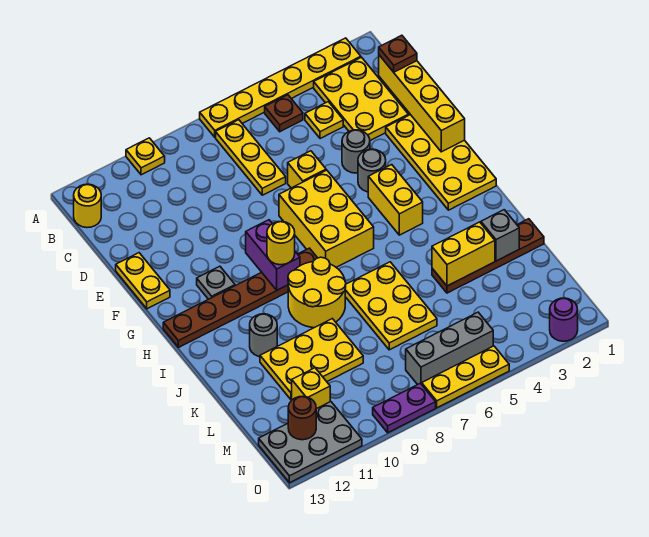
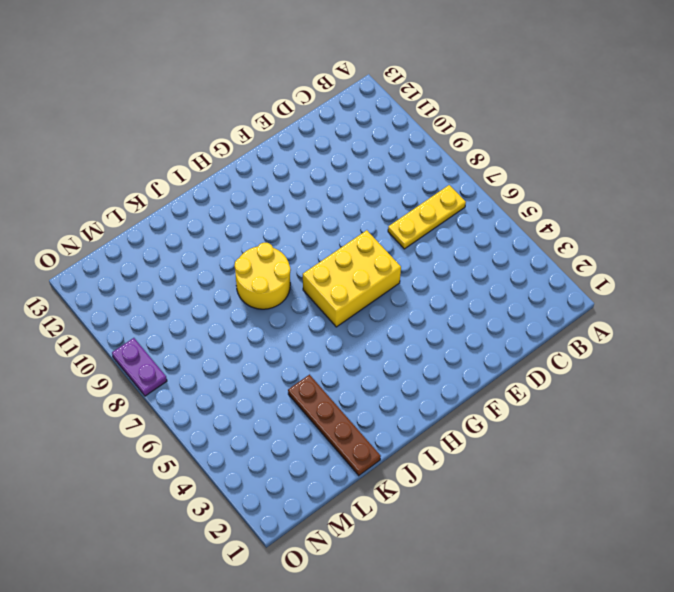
none -> yellow 1x6 plate [200,38,361,137]
none -> yellow 1x1 plate [126,138,165,175]
none -> yellow 2x3 plate [314,57,408,141]
none -> brown 1x1 plate [265,95,303,132]

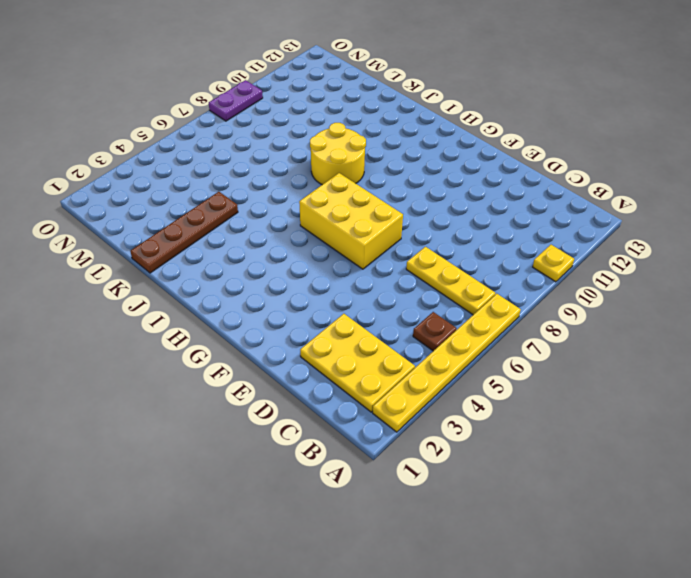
none -> yellow 1x1 round brick [74,184,101,228]
none -> yellow 1x1 plate [305,102,343,139]
none -> yellow 2x4 plate [386,115,496,210]
none -> grey 1x1 round brick [342,130,370,173]

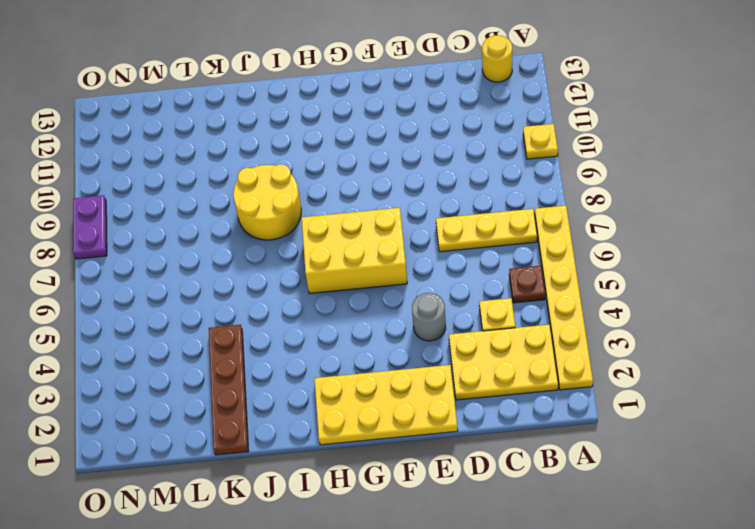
none -> yellow 1x1 brick [288,151,326,188]
none -> yellow 1x2 plate [116,253,170,309]
none -> grey 1x1 round brick [358,149,386,192]
none -> yellow 1x2 brick [368,165,423,235]

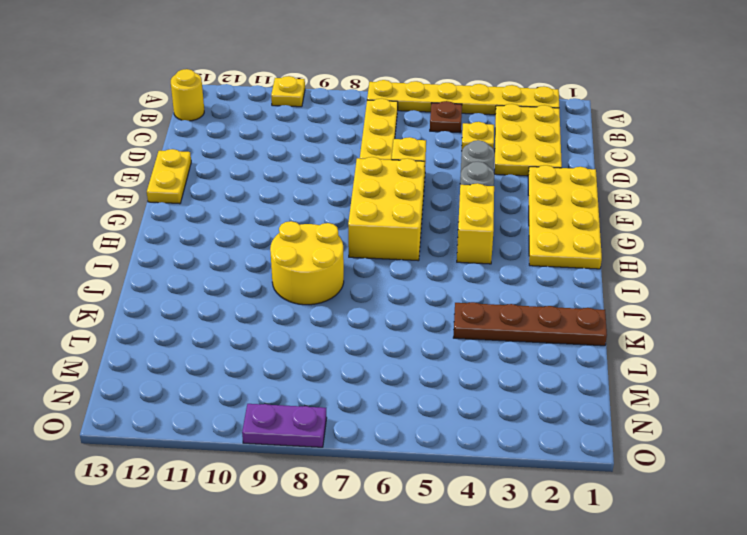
none -> grey 1x1 plate [197,266,235,299]
none -> brown 1x6 plate [163,248,317,348]
none -> yellow 2x3 plate [345,262,437,350]
none -> grey 1x1 round brick [250,314,277,357]

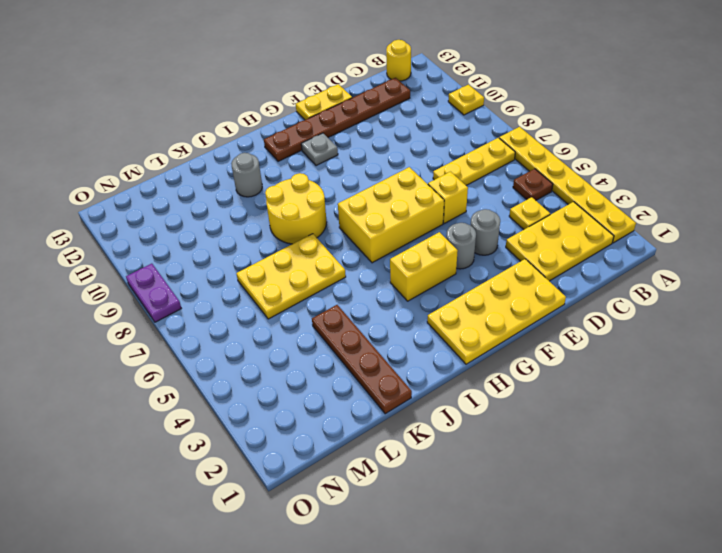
brown 1x6 plate [264,78,410,161] -> brown 1x6 plate turned to [163,248,317,348]
none -> yellow 2x3 plate [260,319,363,400]
none -> yellow 1x1 brick [292,368,330,409]
none -> grey 1x3 brick [406,312,493,385]
none -> grey 2x3 plate [259,401,362,483]

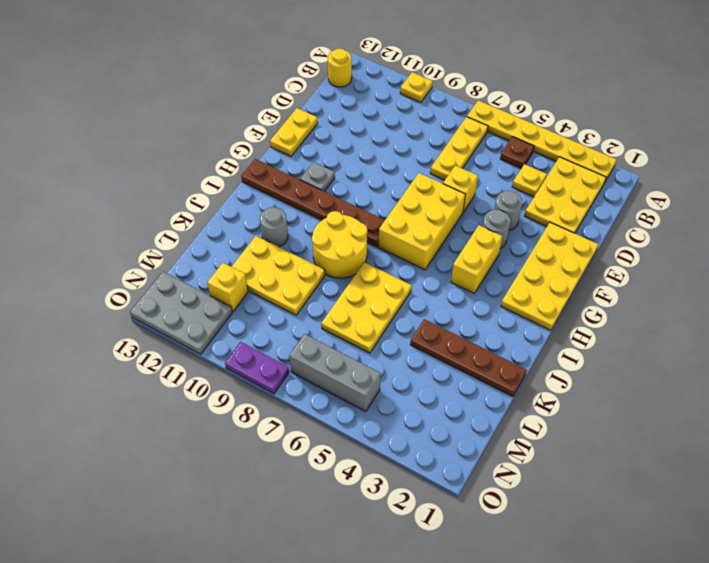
none -> purple 1x1 round brick [550,298,578,341]
none -> yellow 1x3 plate [422,346,509,408]
none -> yellow 1x4 brick [379,55,465,152]
none -> purple 1x2 brick [246,220,300,290]

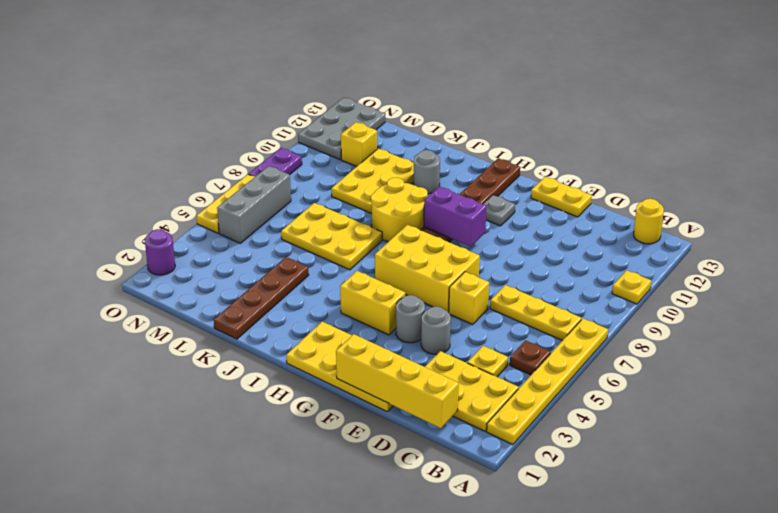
none -> grey 1x1 brick [481,210,519,261]
none -> yellow 1x2 brick [432,222,495,286]
none -> brown 1x1 round brick [288,397,316,440]
none -> brown 1x1 plate [379,35,417,72]

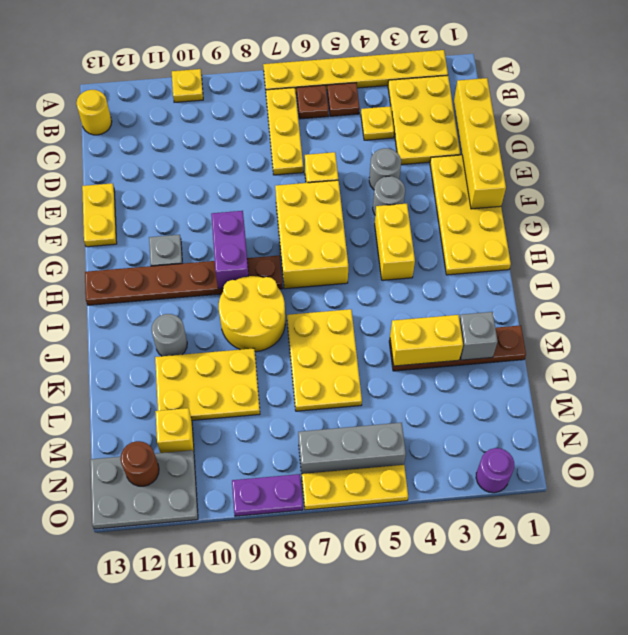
brown 1x1 plate [297,85,329,119] -> brown 1x1 plate moved to [379,35,417,72]
none -> yellow 1x1 round brick [267,221,295,265]

